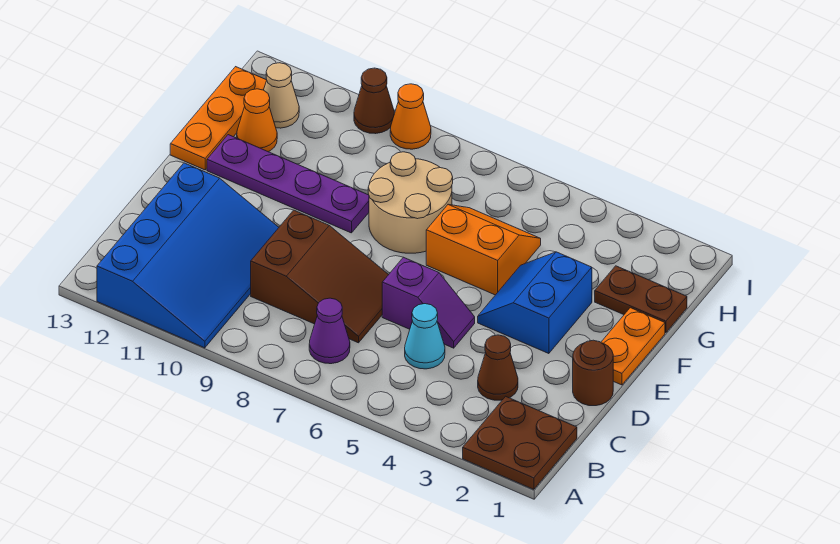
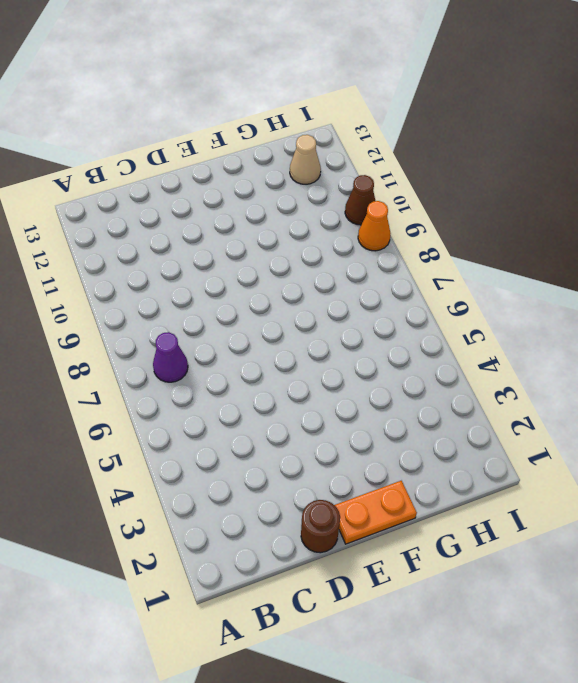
none -> brown 2x2 plate [463,396,577,489]
none -> blue 3x4 slope [97,163,279,348]
none -> brown 1x1 cone [478,335,518,400]

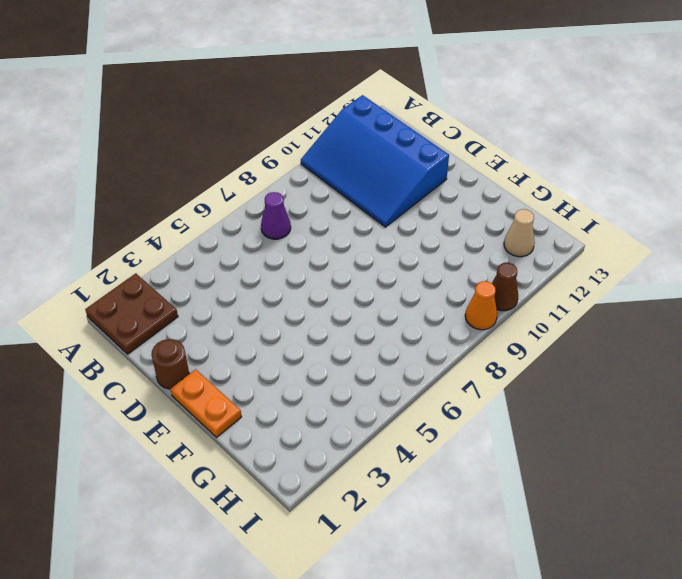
none -> brown 1x1 cone [478,335,518,400]
none -> cyan 1x1 cone [405,304,445,369]
none -> brown 2x3 slope [251,210,388,343]

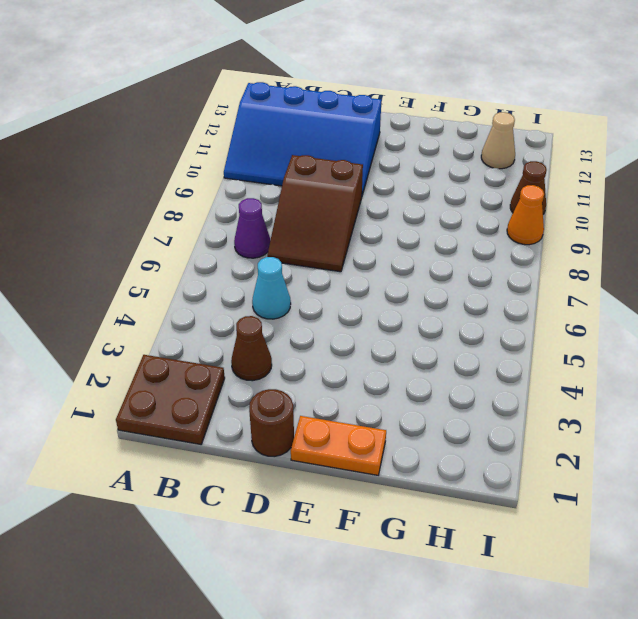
none -> purple 1x2 slope [382,257,475,348]
none -> blue 2x2 slope [478,252,592,354]
none -> orange 2x2 slope [426,205,541,295]

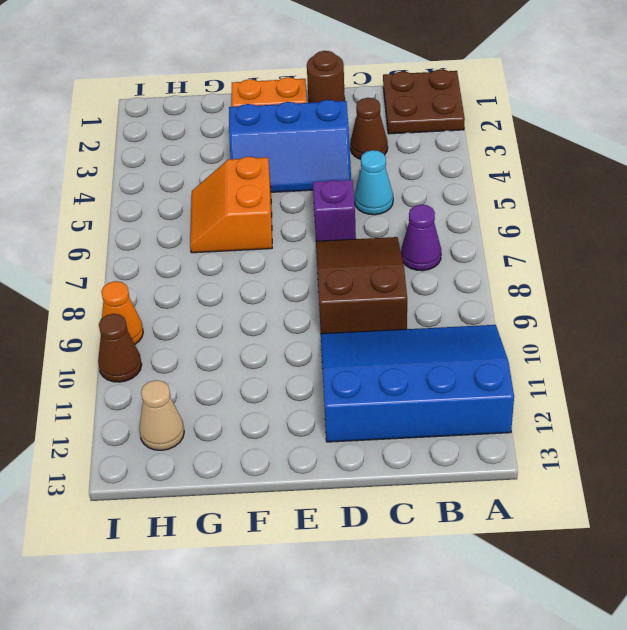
blue 2x3 slope [229,100,351,192] -> blue 2x2 slope [478,252,592,354]
none -> tan 2x2 round brick [368,152,453,253]
none -> purple 1x4 plate [207,135,369,233]
none -> orange 1x3 plate [170,67,267,170]

